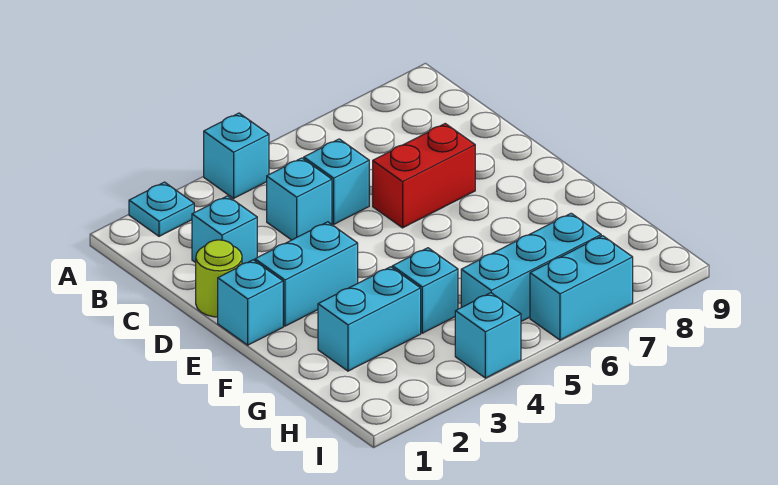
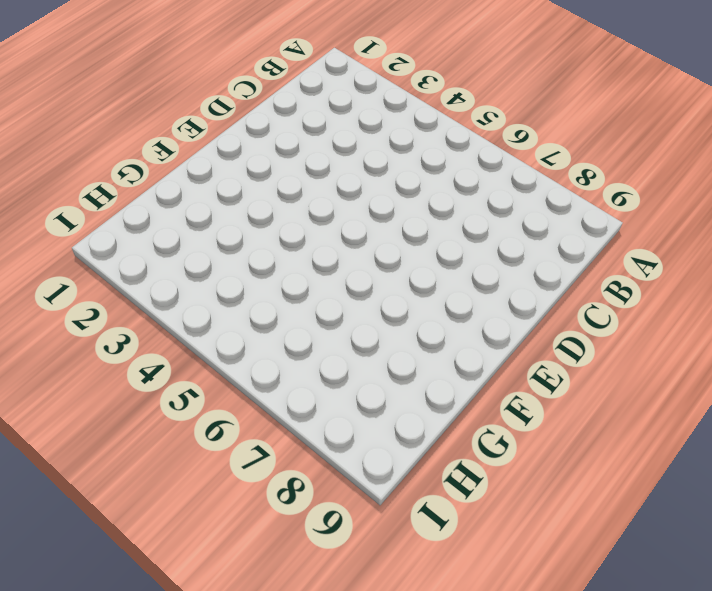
none -> cyan 1x1 plate [129,182,194,236]
none -> cyan 1x1 brick [204,113,269,198]
none -> cyan 1x1 brick [192,196,257,264]

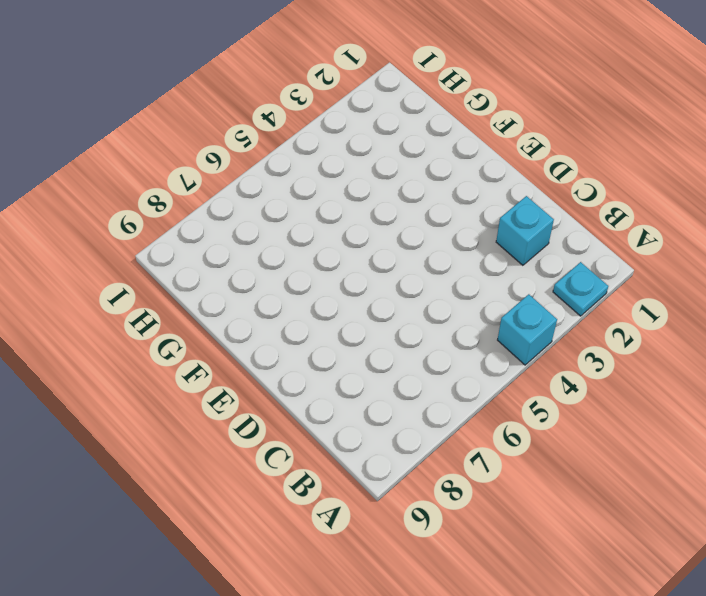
none -> cyan 1x1 brick [267,158,332,240]
none -> cyan 1x1 brick [304,139,369,224]
none -> lime 1x1 round brick [196,240,242,317]

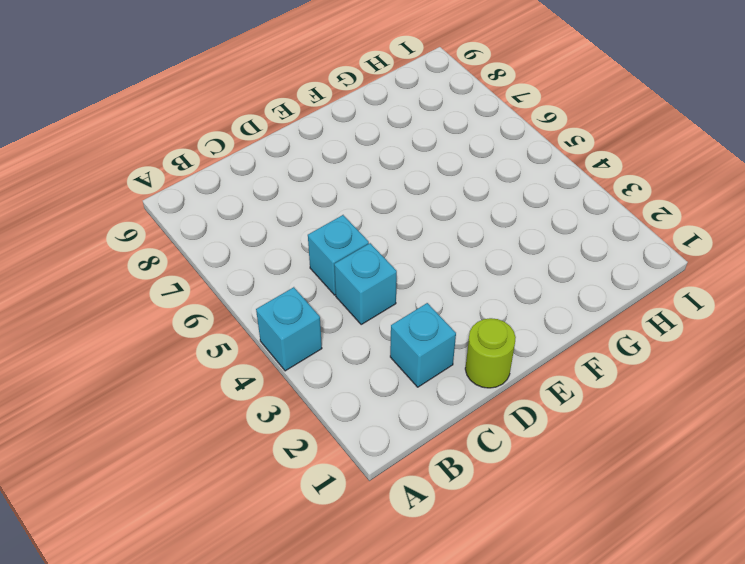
none -> cyan 1x1 plate [129,182,194,236]
none -> red 1x2 brick [373,124,475,228]
none -> cyan 1x1 brick [218,260,283,345]

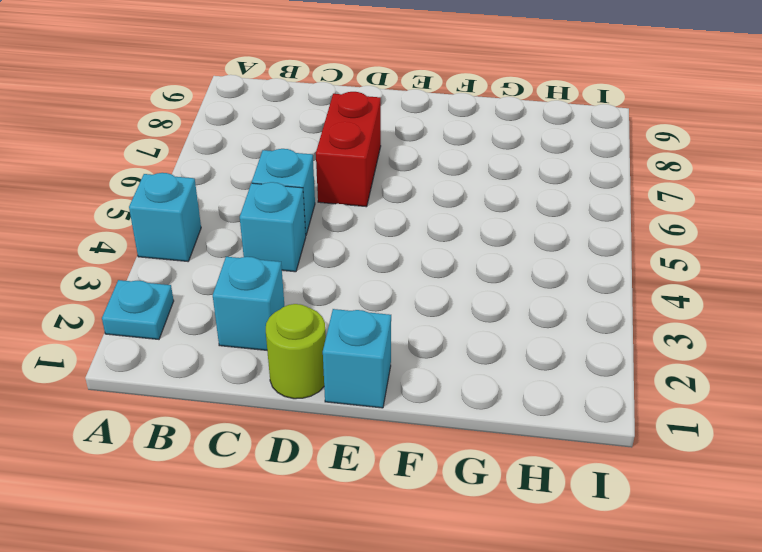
none -> cyan 1x2 brick [255,222,358,326]
none -> cyan 1x2 brick [318,267,421,371]
none -> cyan 1x1 brick [392,248,458,333]

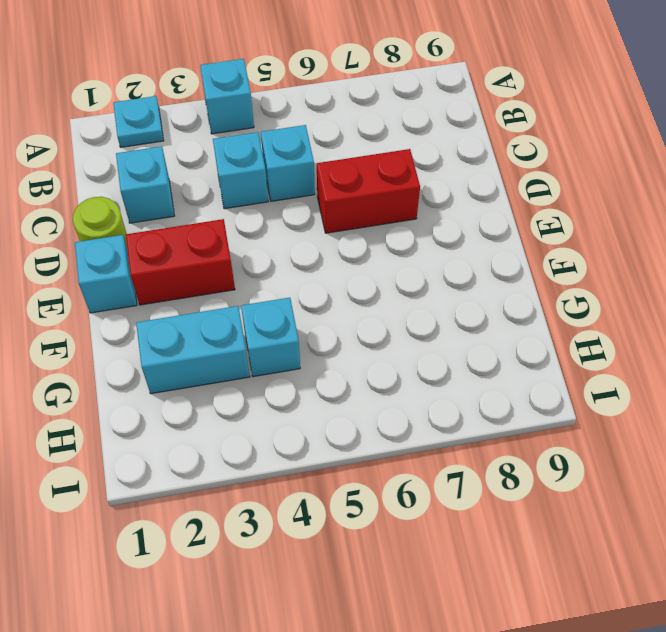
red 1x2 brick [126,219,235,305] -> cyan 1x2 brick [255,222,358,326]
none -> cyan 1x3 brick [461,213,601,321]
none -> cyan 1x1 brick [455,293,521,378]
none -> cyan 1x2 brick [530,236,633,340]

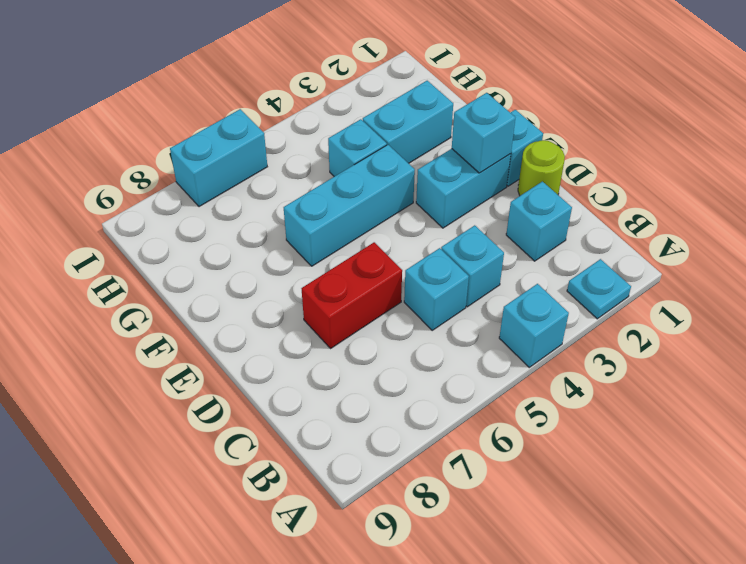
cyan 1x1 brick [452,93,515,173] -> cyan 1x1 brick moved to [455,293,521,378]
cyan 1x3 brick [284,145,415,266] -> cyan 1x3 brick moved to [461,213,601,321]

